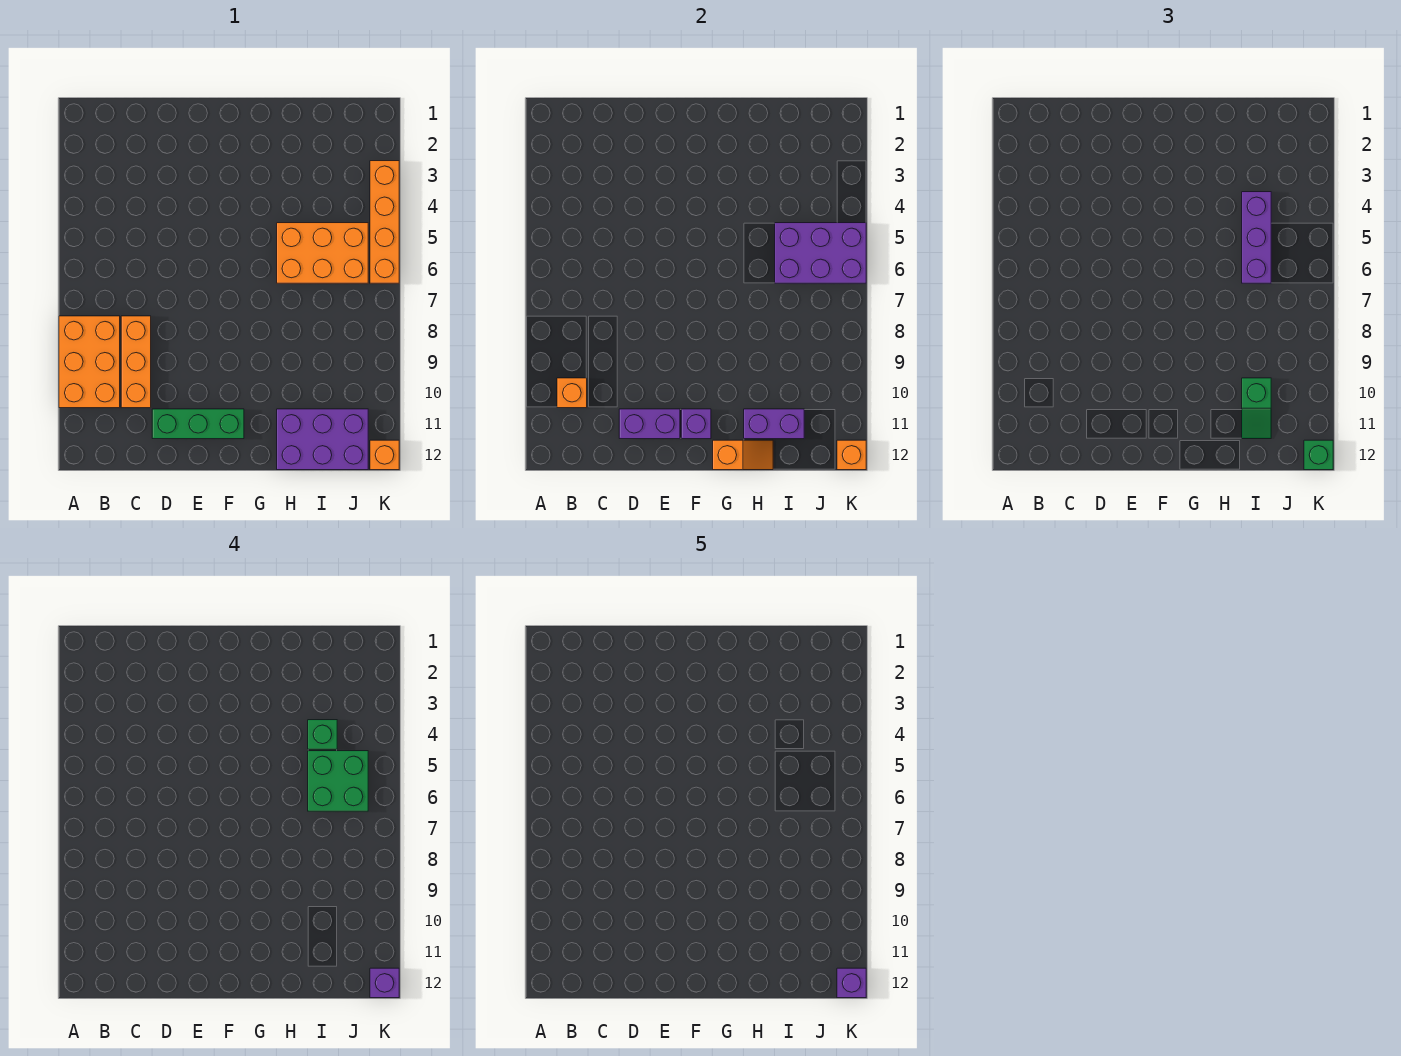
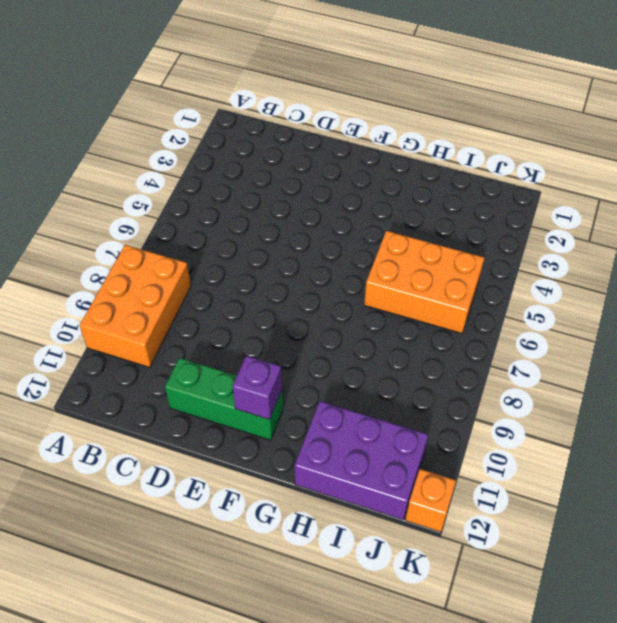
none -> orange 1x3 brick [121,316,151,408]
none -> orange 1x4 brick [370,161,399,283]
none -> orange 1x1 brick [557,378,587,408]

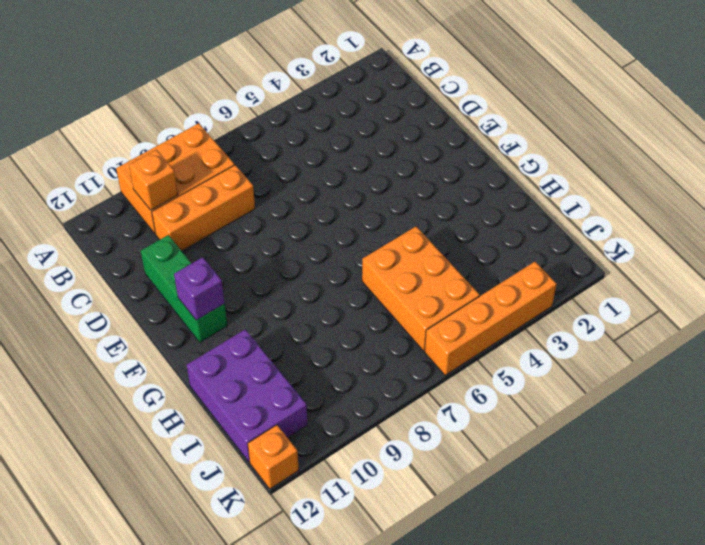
none -> purple 1x2 brick [619,409,680,439]
none -> orange 1x2 slope [713,440,773,470]
none -> purple 1x2 brick [744,409,804,439]

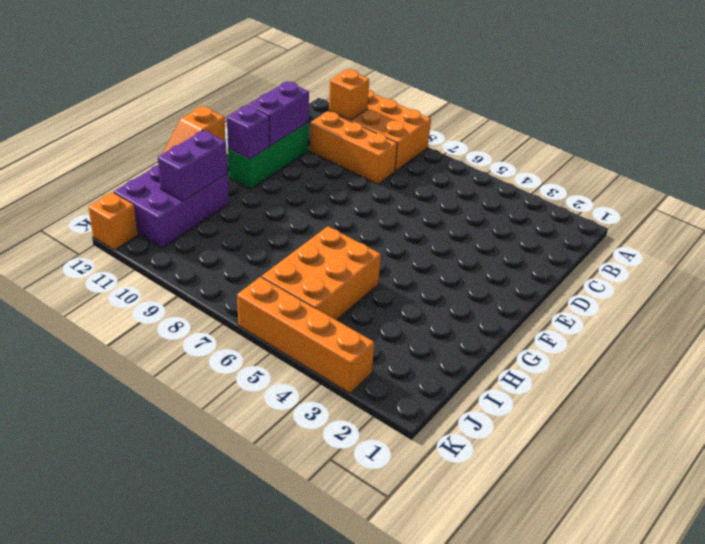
none -> purple 2x3 brick [775,223,866,283]
none -> orange 1x1 brick [837,440,866,470]
none -> purple 1x3 brick [1242,192,1271,283]

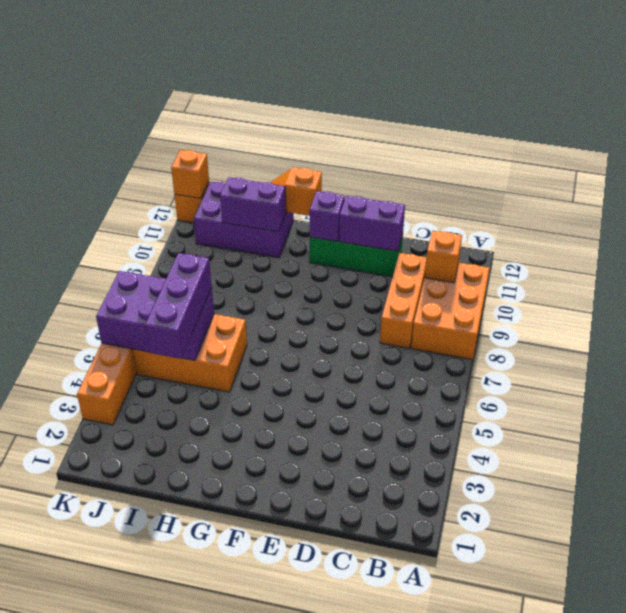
none -> green 1x2 slope [1242,378,1271,439]
none -> green 1x1 brick [1304,440,1333,470]
none -> green 1x1 brick [308,720,337,749]

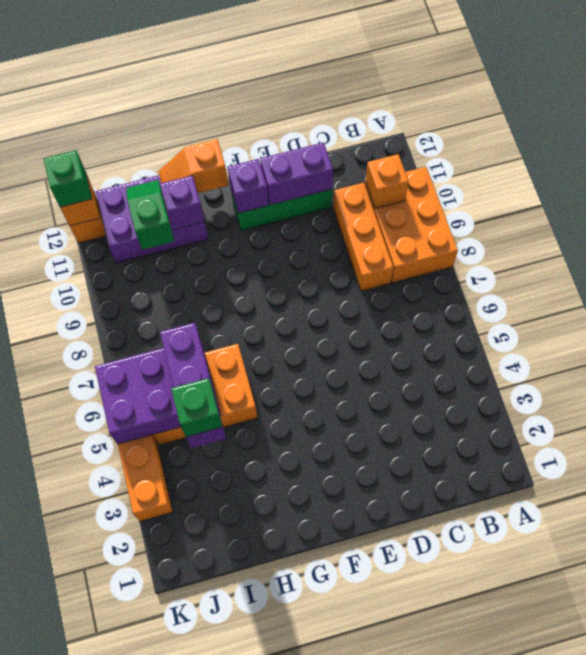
none -> green 2x2 brick [308,751,368,811]
none -> purple 1x1 brick [370,968,399,998]
none -> purple 1x1 brick [837,968,866,998]

